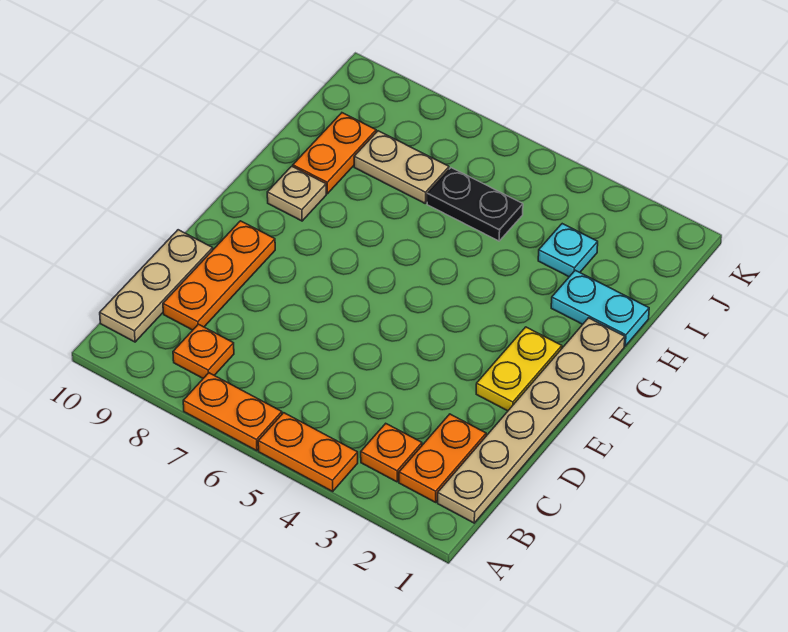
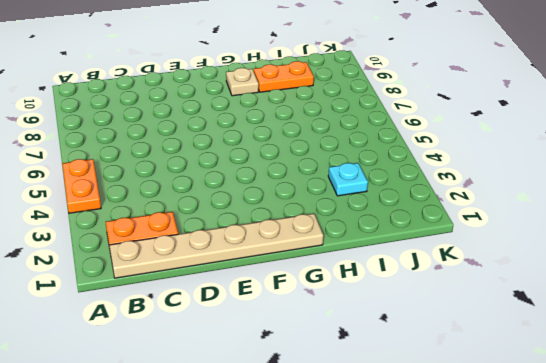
none -> orange 1x2 plate [183,373,282,451]
none -> orange 1x1 plate [361,424,422,482]
none -> orange 1x1 plate [173,324,234,378]

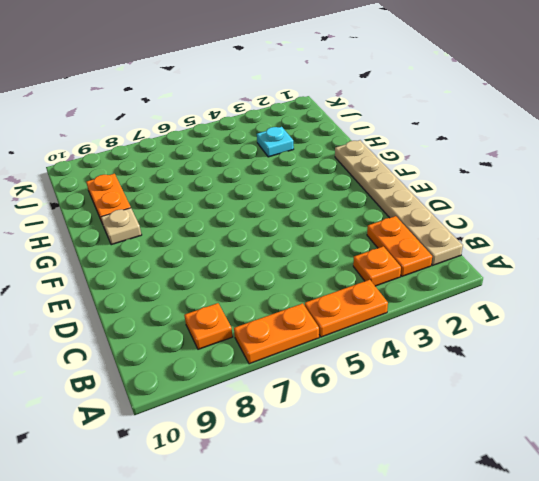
none -> tan 1x3 plate [100,230,213,342]
none -> orange 1x3 plate [163,221,275,330]
none -> yellow 1x2 plate [476,327,562,411]

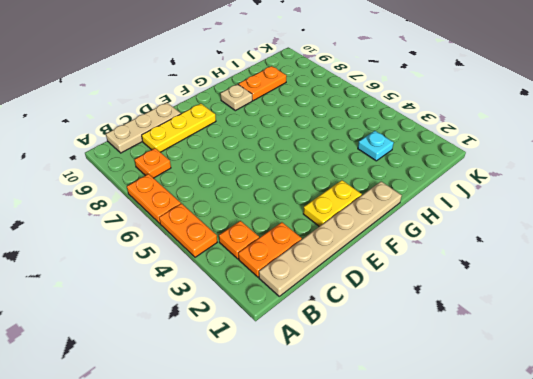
yellow 1x3 plate [142,104,216,152] -> orange 1x3 plate [163,221,275,330]
none -> cyan 1x2 plate [551,270,649,346]
none -> black 1x2 plate [427,168,523,241]
none -> tan 1x2 plate [354,131,449,203]

